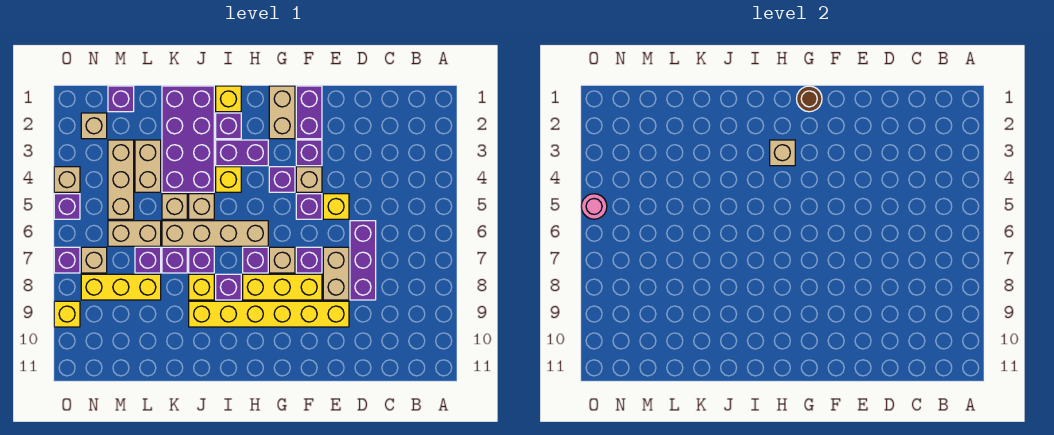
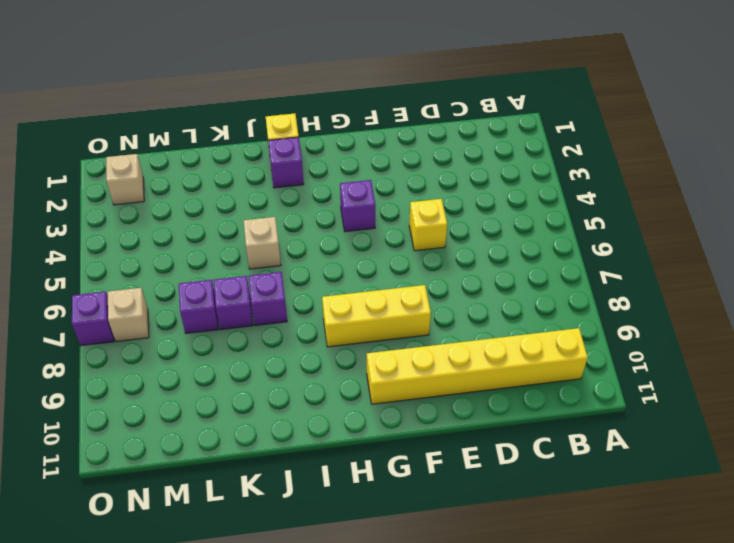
yellow 1x6 brick [367,328,588,404] -> yellow 1x6 brick moved to [189,301,349,327]
none -> purple 1x3 brick [350,221,376,300]
none -> tan 1x2 brick [323,247,349,300]
none -> purple 1x2 brick [296,86,322,139]
none -> purple 1x1 brick [296,140,322,166]

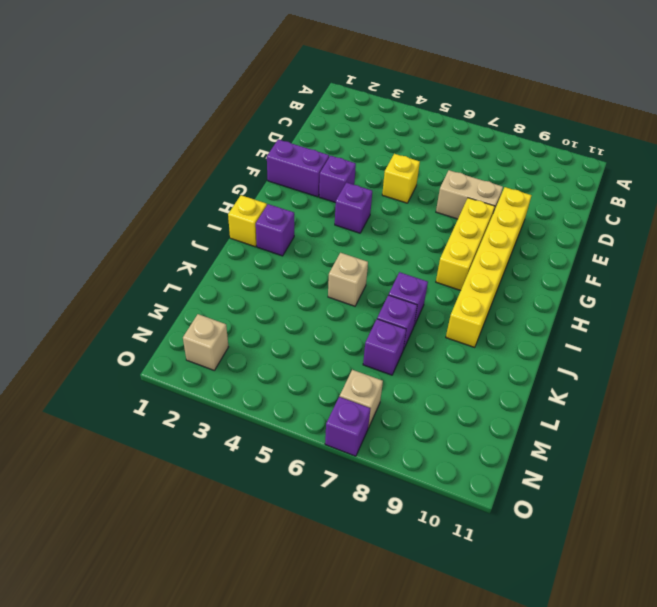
none -> purple 1x3 brick [350,221,376,300]
none -> tan 1x1 brick [296,167,322,192]
none -> purple 1x1 brick [296,194,322,219]
none -> purple 1x1 brick [296,247,322,273]

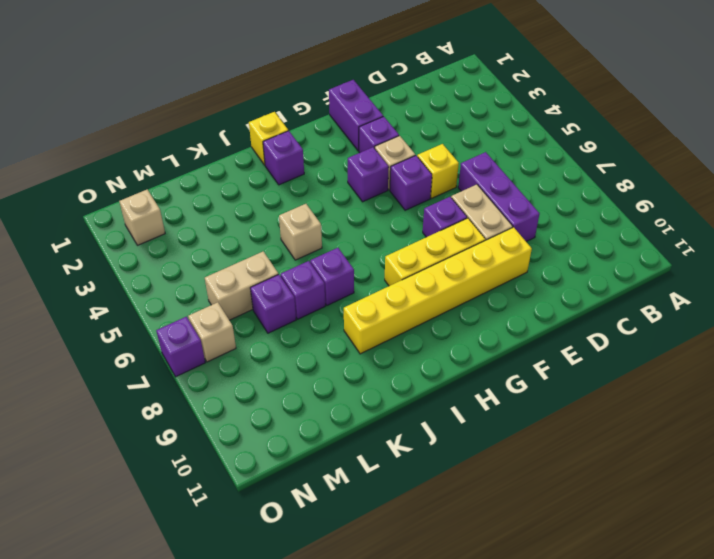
none -> tan 1x2 brick [269,86,295,139]
none -> tan 1x1 brick [269,247,295,273]
none -> purple 1x2 brick [216,140,268,166]
none -> tan 1x4 brick [162,221,268,246]

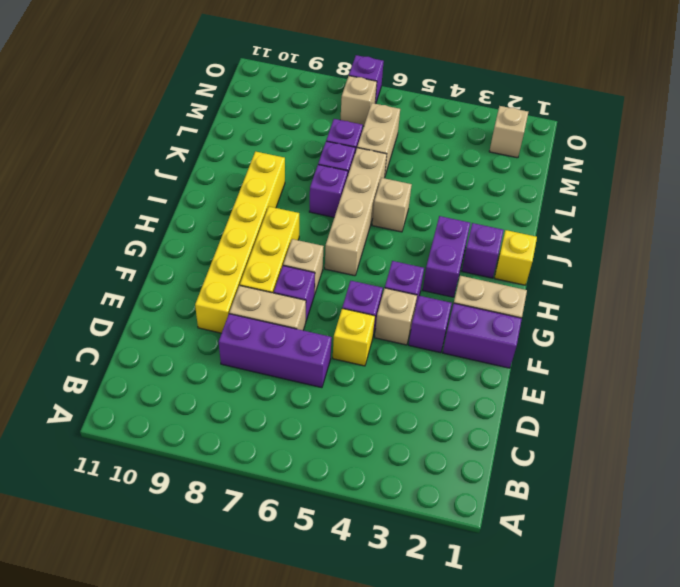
none -> purple 1x1 brick [243,247,268,273]
none -> yellow 1x1 brick [216,167,241,192]
none -> purple 1x1 brick [216,274,241,300]
none -> purple 2x4 brick [162,86,214,192]

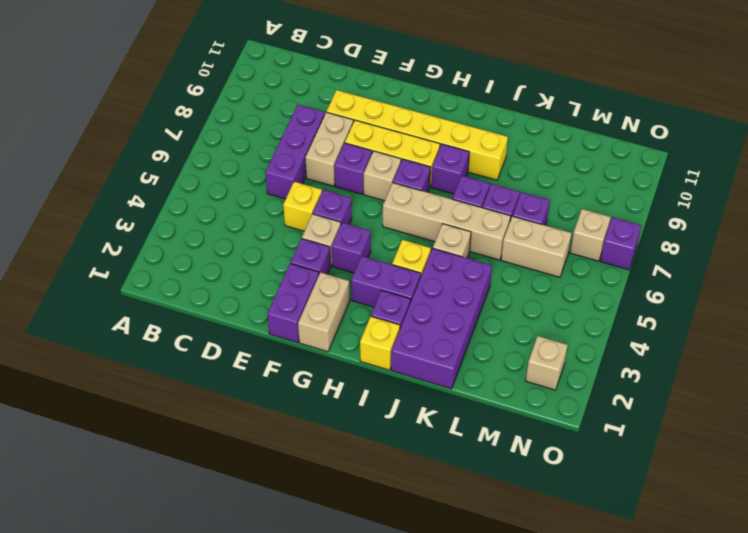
none -> yellow 1x1 brick [189,274,214,300]
none -> tan 1x1 brick [162,194,187,219]
none -> tan 1x2 brick [135,140,161,192]
none -> yellow 1x3 brick [81,274,161,300]

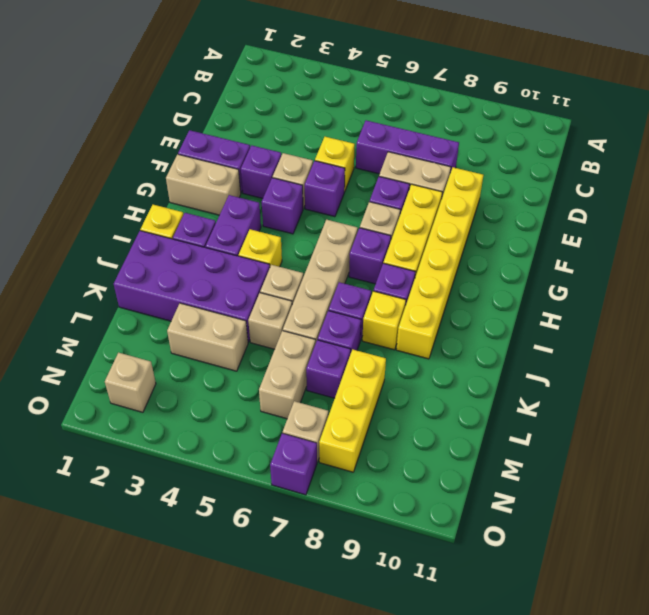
none -> purple 1x1 brick [108,86,134,112]
none -> tan 1x3 brick [108,140,134,219]
none -> tan 1x1 brick [54,167,80,192]
none -> purple 1x1 brick [54,194,80,219]

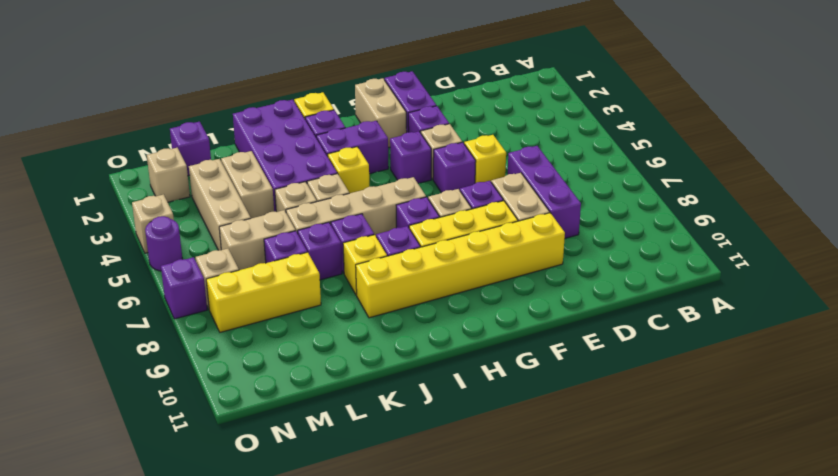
purple 1x1 round brick [145,216,182,271] -> purple 1x1 brick [54,194,80,219]
none -> yellow 1x1 brick [54,301,80,327]
none -> brown 1x1 round brick [797,86,822,112]
none -> tan 1x1 brick [770,140,795,166]
none -> pink 1x1 round brick [581,194,607,219]

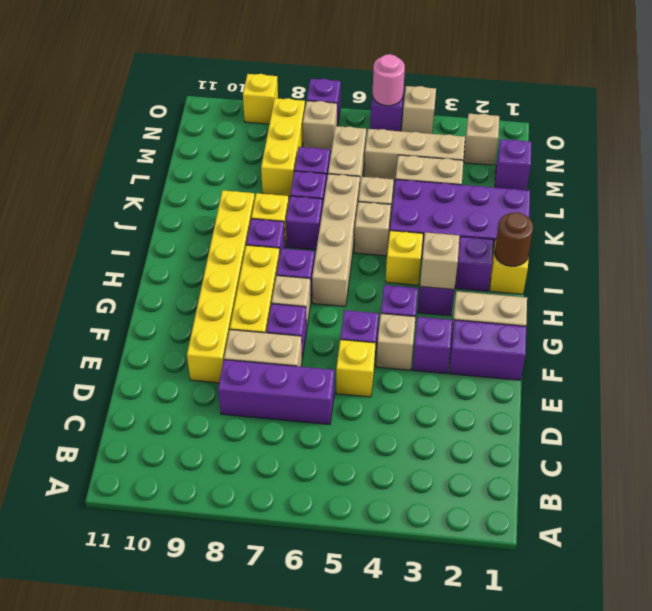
brown 1x1 round brick [495,212,533,266] -> brown 1x1 round brick moved to [797,86,822,112]

